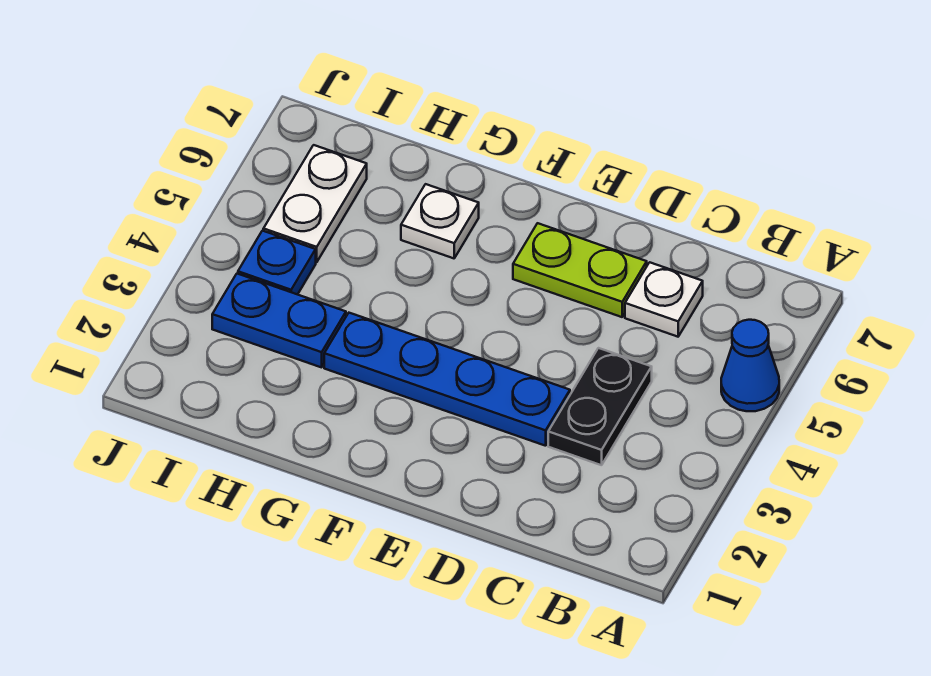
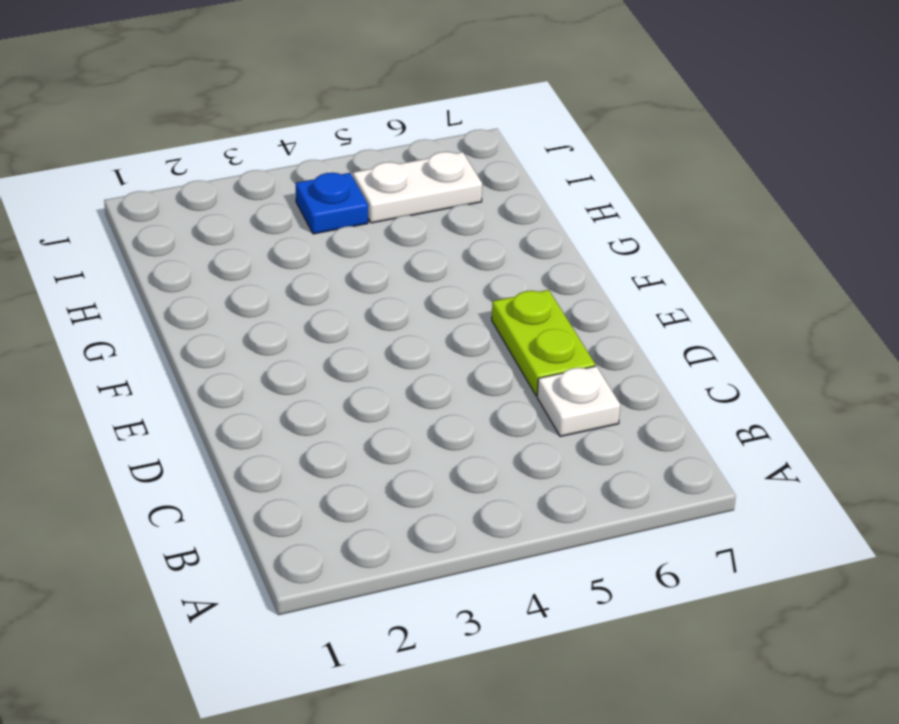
none -> blue 1x1 cone [721,320,779,411]
none -> black 1x2 plate [548,348,652,465]

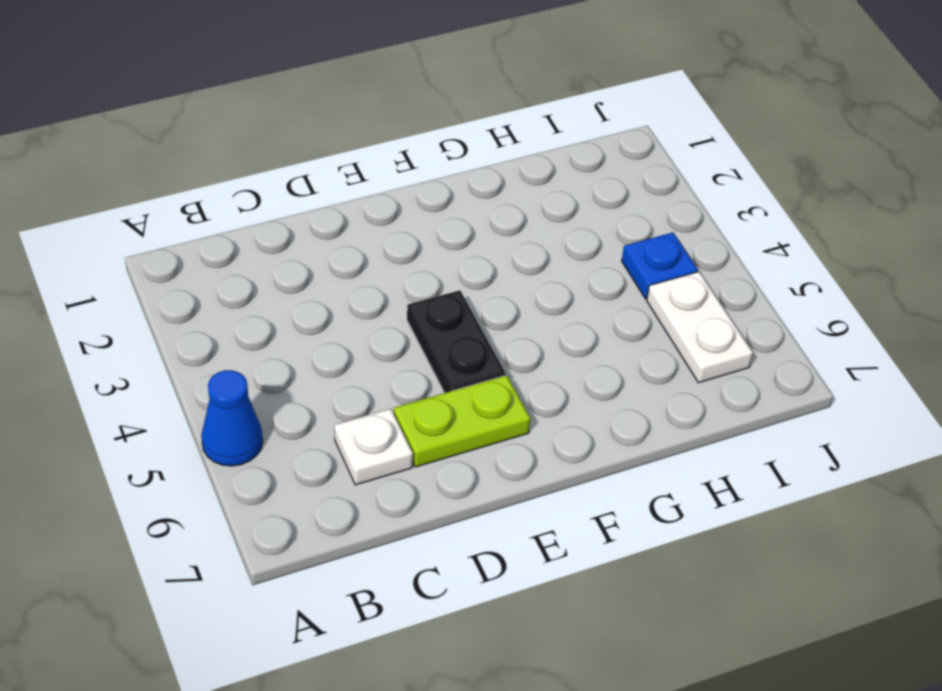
black 1x2 plate [407,290,506,393] -> black 1x2 plate moved to [548,348,652,465]
none -> blue 1x4 plate [324,313,570,446]
none -> white 1x1 plate [401,184,479,258]

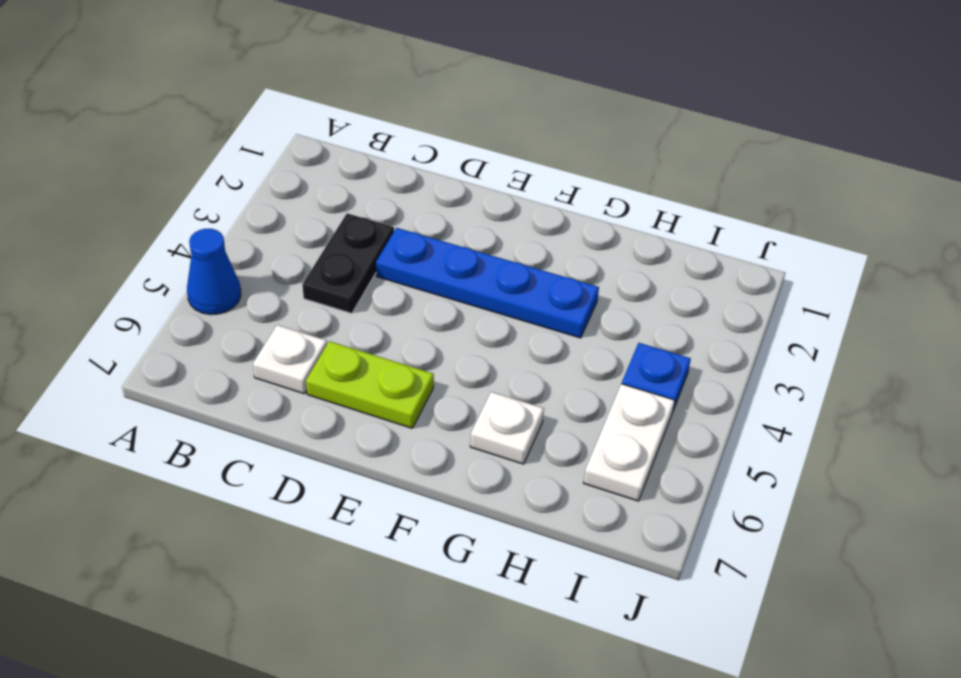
none -> blue 1x2 plate [212,274,346,367]

